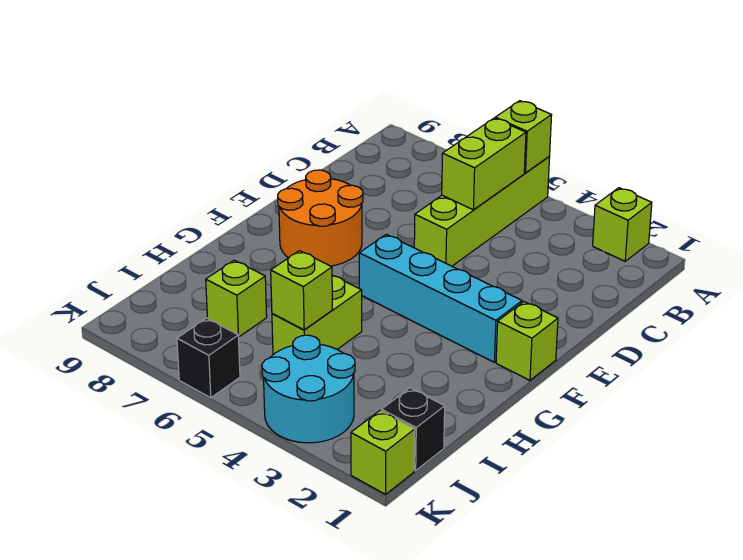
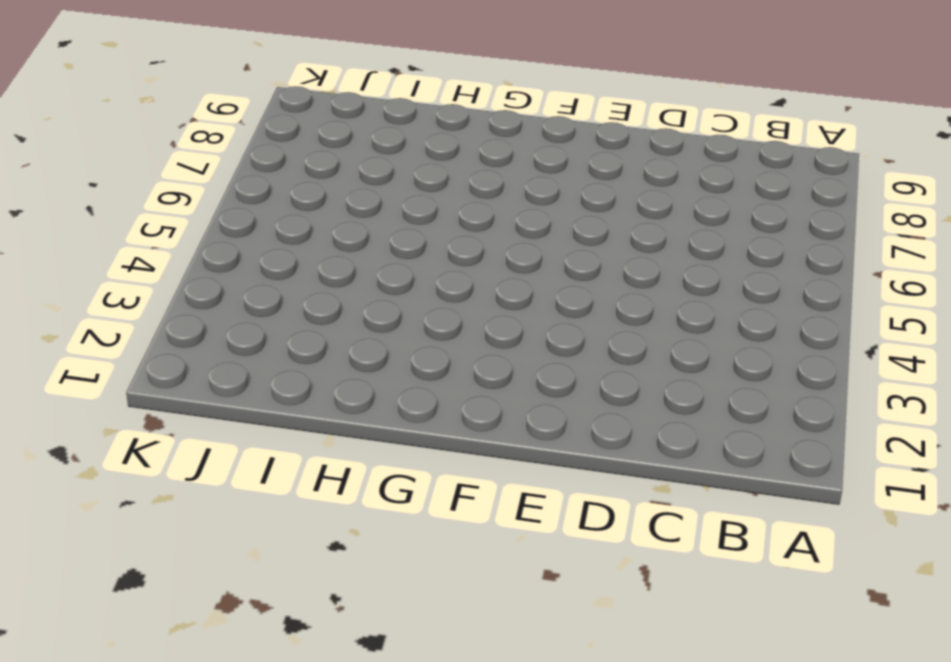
none -> lime 1x1 brick [593,188,652,261]
none -> lime 1x4 brick [414,157,550,266]
none -> orange 2x2 round brick [278,170,363,266]

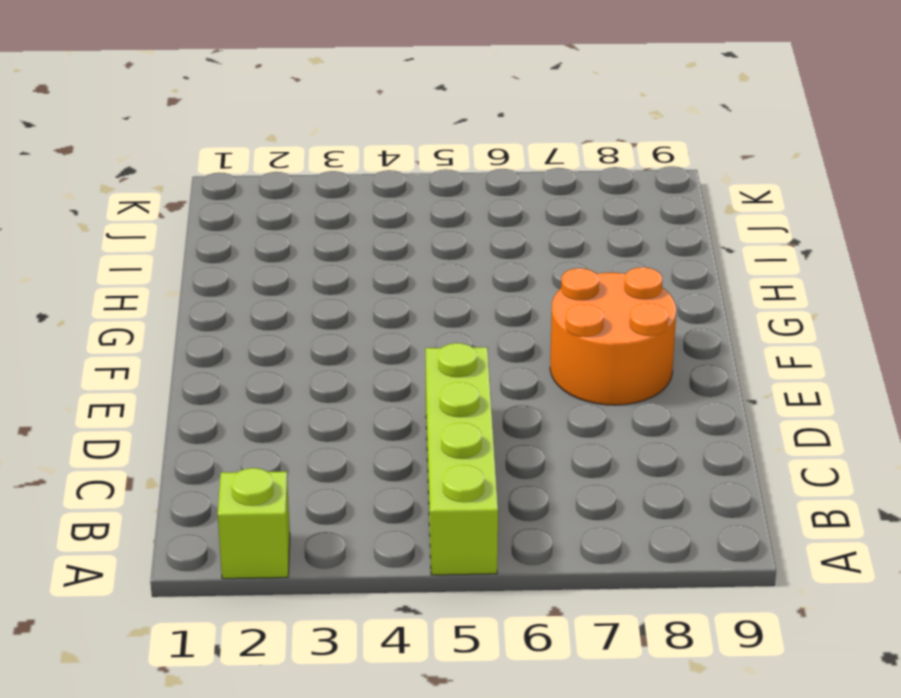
none -> lime 1x1 brick [496,302,558,380]
none -> cyan 1x4 brick [359,234,522,362]
none -> lime 1x2 brick [272,275,362,355]

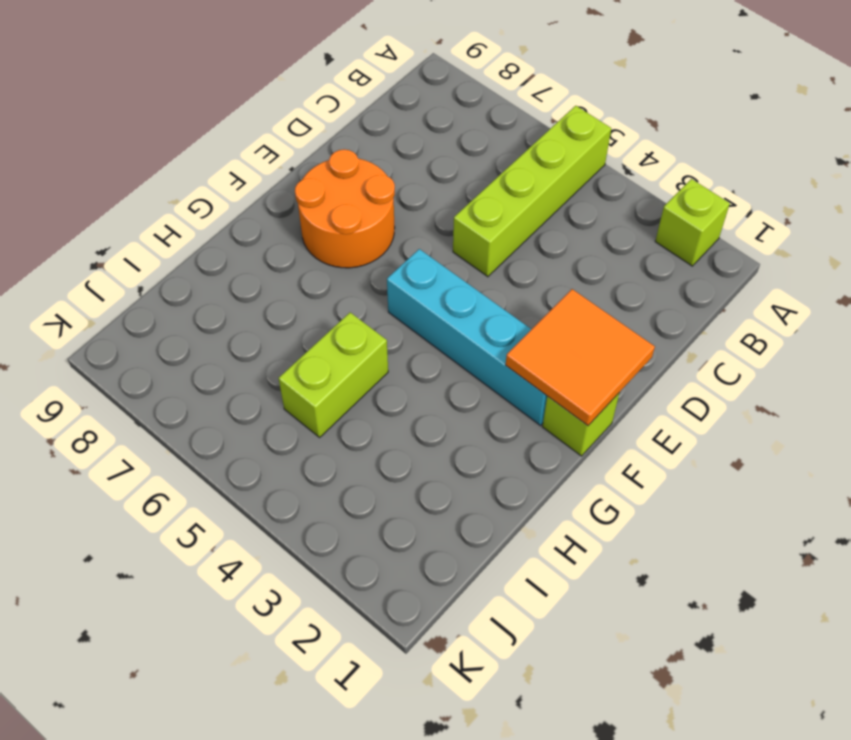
orange 2x2 tile [506,289,655,425] -> none
none -> lime 1x1 brick [206,260,267,337]
none -> black 1x1 brick [381,388,445,471]
none -> cyan 2x2 round brick [262,335,355,443]

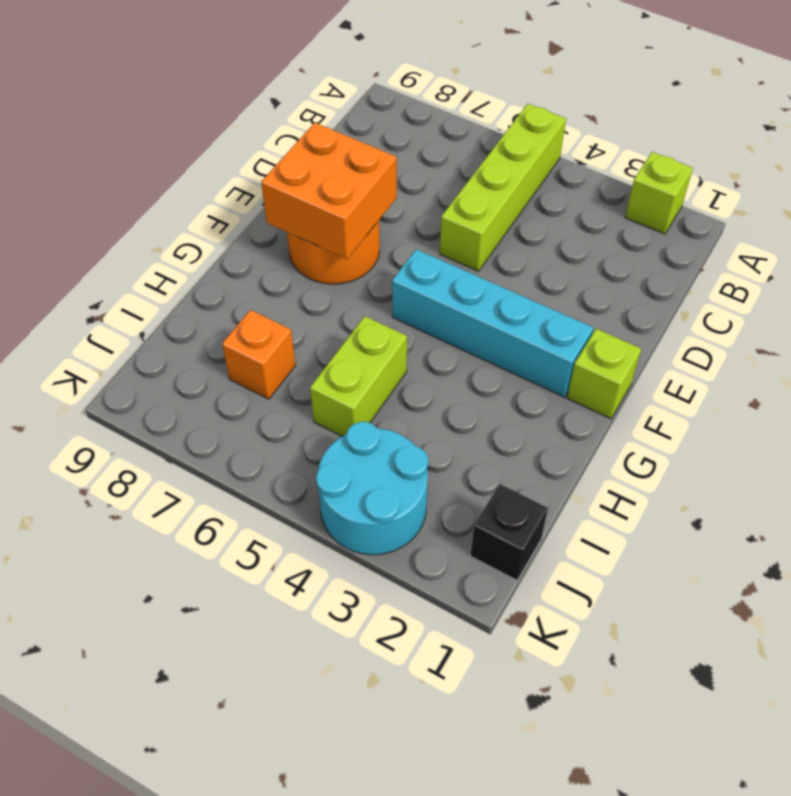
orange 2x2 brick [261,123,397,259] -> none
orange 1x1 brick [222,310,295,399] -> lime 1x1 brick [206,260,267,337]
none -> lime 1x1 brick [351,411,415,494]
none -> black 1x1 brick [177,318,240,398]
none -> lime 1x1 brick [495,101,552,173]

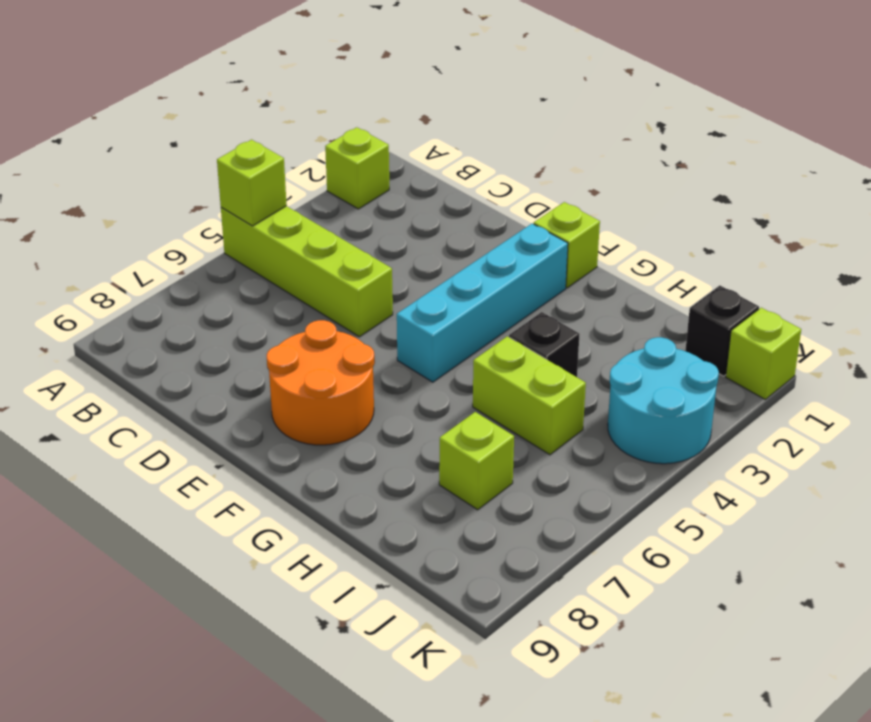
black 1x1 brick [509,312,580,377] -> black 1x1 brick moved to [177,318,240,398]
none -> lime 1x2 brick [442,118,526,210]
none -> lime 1x1 brick [271,251,332,330]

